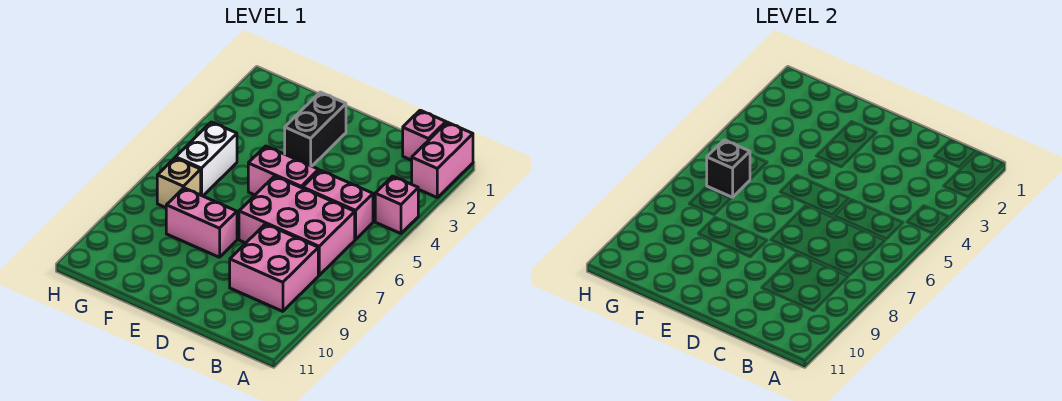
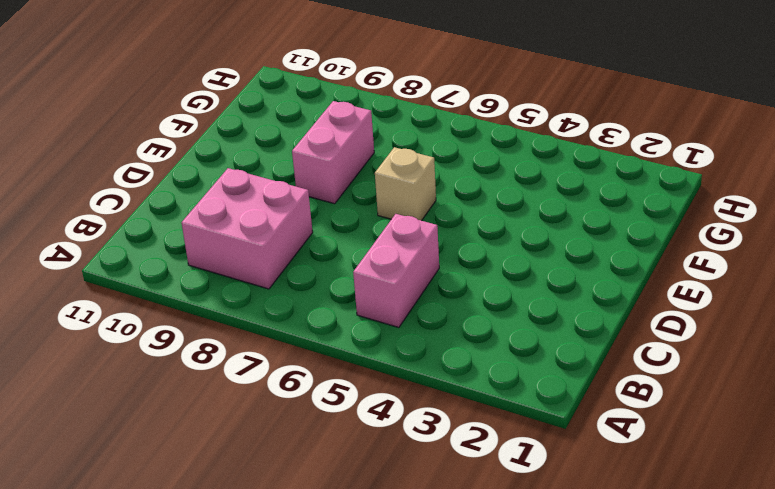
tan 1x1 brick [375,147,436,221] -> tan 1x1 brick moved to [157,158,201,208]
none -> pink 1x2 brick [412,122,473,197]
none -> pink 1x1 brick [375,176,418,233]
none -> pink 1x1 brick [403,110,446,160]

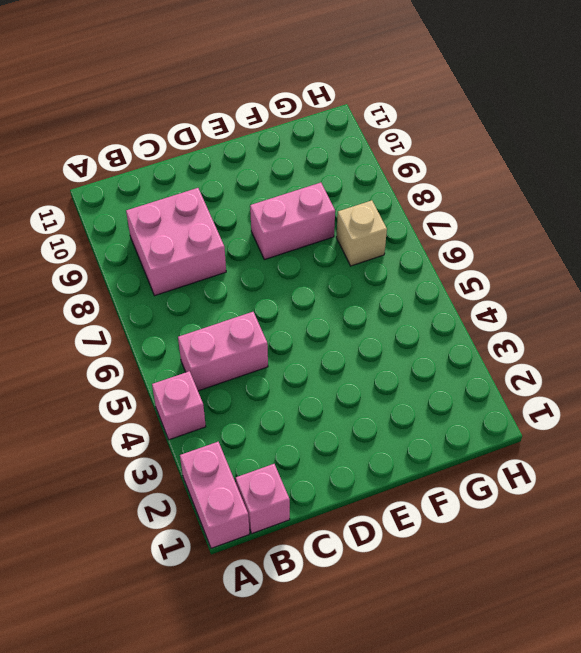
none -> pink 2x3 brick [239,176,355,275]
none -> pink 1x2 brick [248,146,319,195]
none -> black 1x2 brick [285,92,346,166]

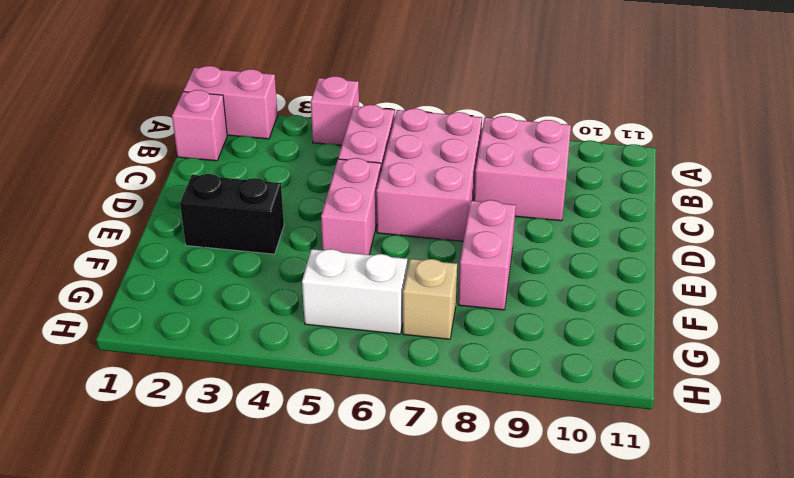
none -> black 1x1 brick [707,140,750,197]

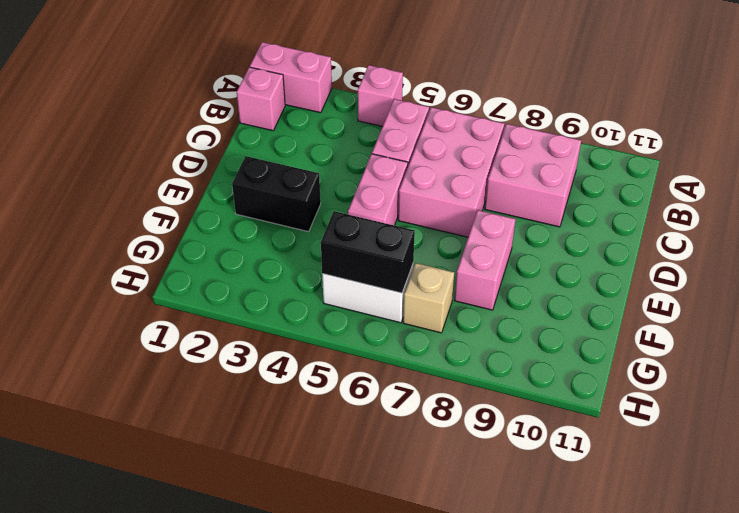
black 1x2 brick [321,211,415,293] -> black 1x1 brick [707,140,750,197]

